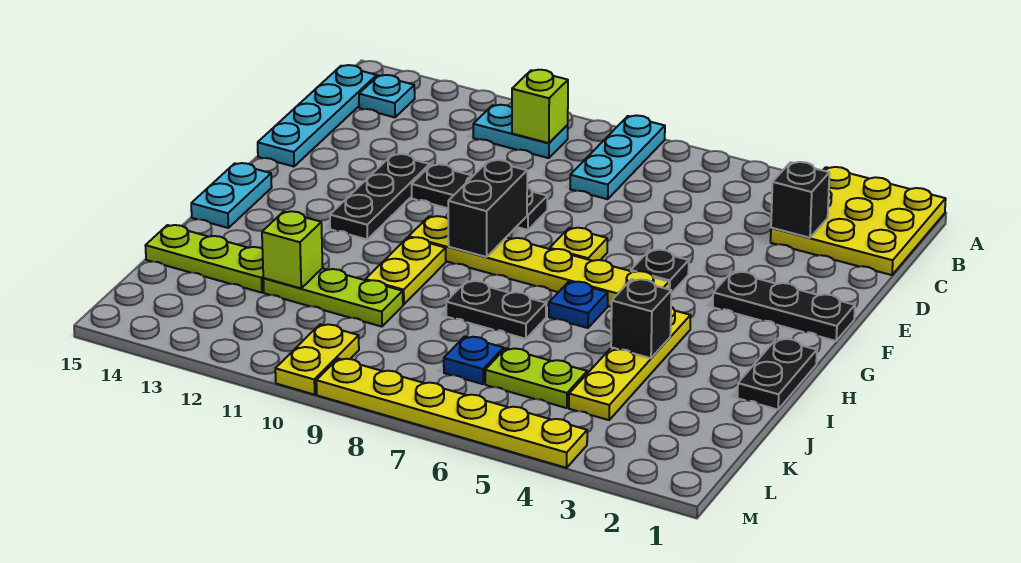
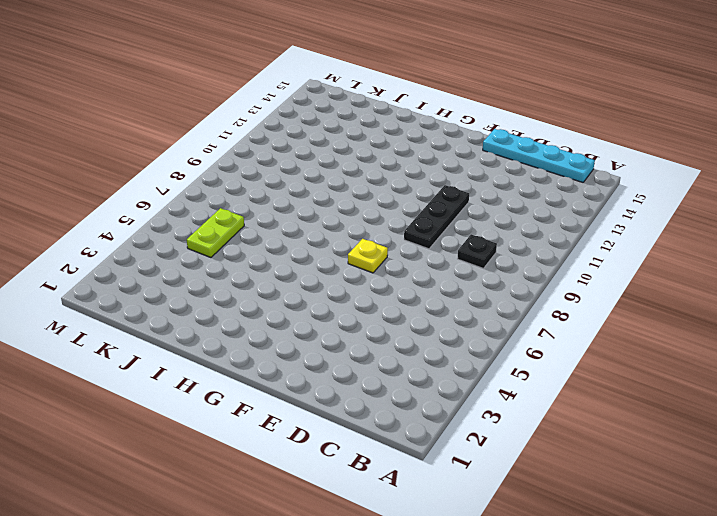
black 1x1 plate [457,234,497,268] -> black 1x1 plate moved to [631,250,689,293]
none -> yellow 3x3 plate [771,167,946,275]
none -> cyan 1x3 plate [570,115,665,199]
none -> cyan 1x2 plate [473,105,568,158]

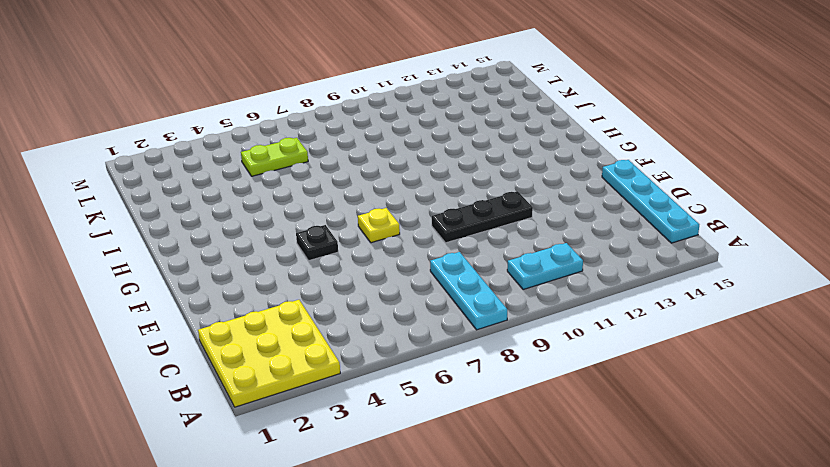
none -> cyan 1x1 plate [359,75,415,117]
none -> black 1x3 plate [330,154,430,240]
none -> black 1x3 plate [713,272,855,341]

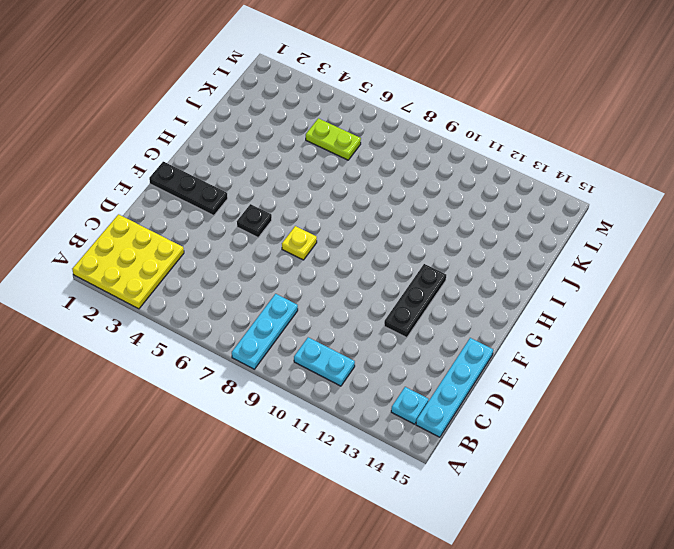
none -> black 1x3 plate [412,164,547,230]
none -> yellow 1x6 plate [409,216,669,307]
none -> cyan 1x2 plate [191,163,272,228]

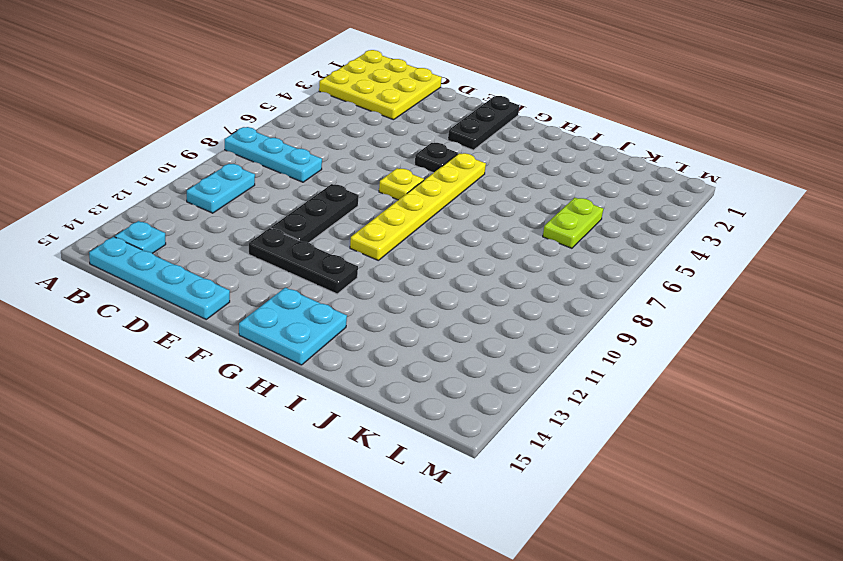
cyan 2x2 plate [239,288,347,365] -> cyan 1x2 plate [191,163,272,228]
none -> black 1x2 plate [738,339,817,410]
none -> yellow 1x4 plate [569,307,691,420]
none -> blue 1x1 plate [549,282,608,328]

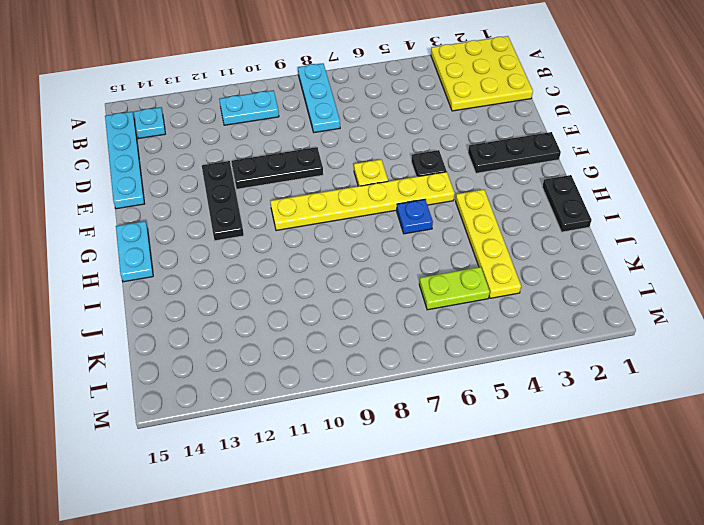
none -> yellow 1x2 plate [365,237,446,305]
none -> black 1x2 plate [446,281,546,339]
none -> lime 1x3 plate [263,268,403,327]

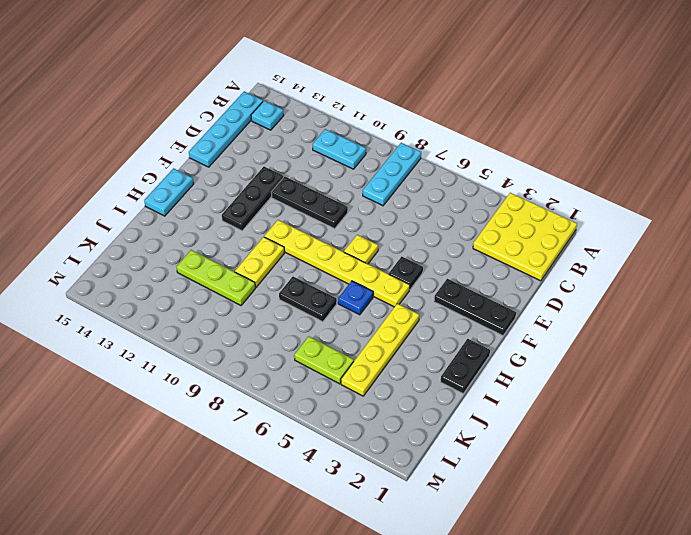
none -> lime 1x3 plate [145,225,264,293]
none -> blue 1x1 plate [444,336,504,384]
none -> yellow 1x2 plate [275,324,359,395]

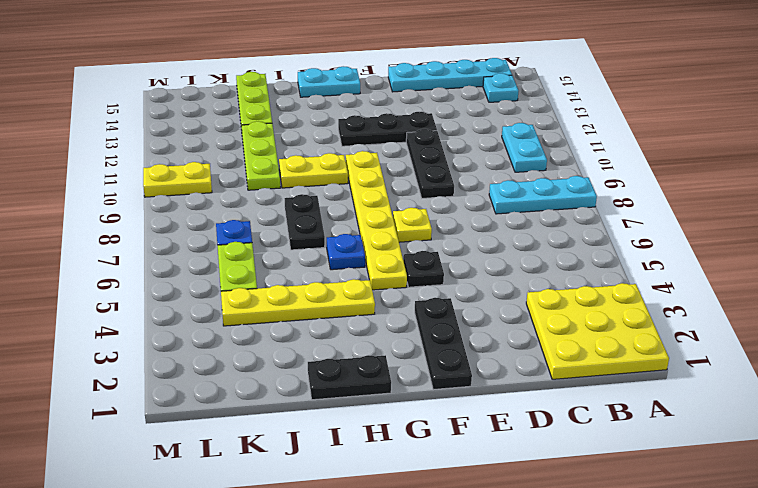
none -> yellow 1x6 plate [316,358,587,468]
none -> lime 1x1 brick [512,70,568,143]
none -> black 1x1 brick [771,162,829,238]

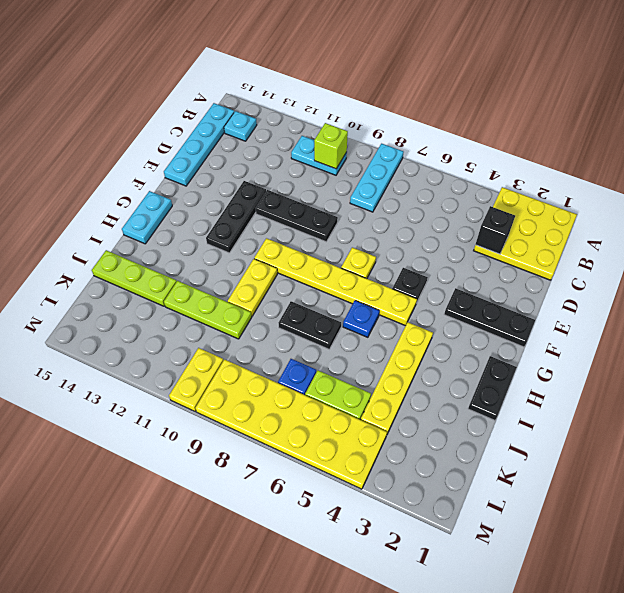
yellow 2x6 plate [196,360,387,489] -> yellow 1x6 plate [316,358,587,468]
none -> black 1x2 brick [448,160,527,257]
none -> black 1x1 brick [611,279,671,358]
none -> lime 1x1 brick [262,211,323,288]

